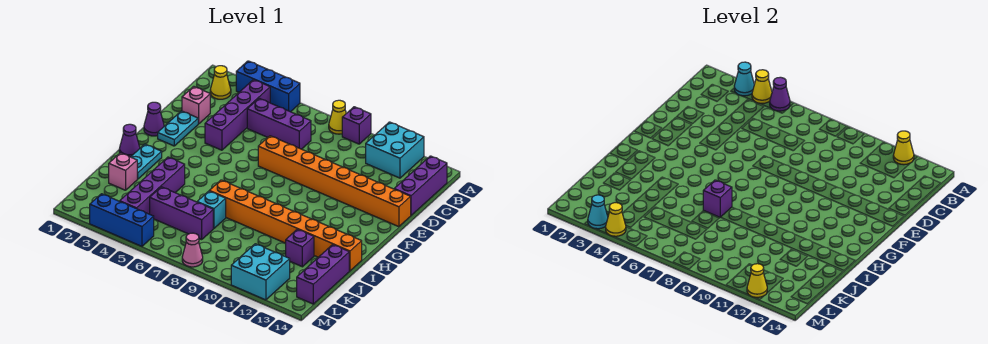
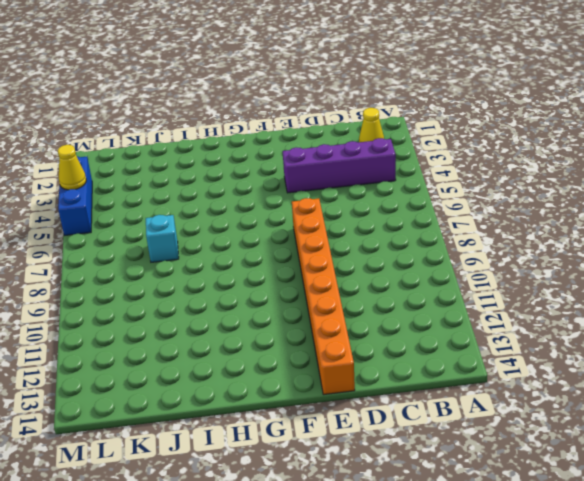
none -> blue 1x3 brick [236,61,300,112]
none -> yellow 1x1 cone [329,100,346,134]
none -> purple 1x1 brick [342,107,371,144]
none -> cyan 2x2 brick [366,122,424,178]

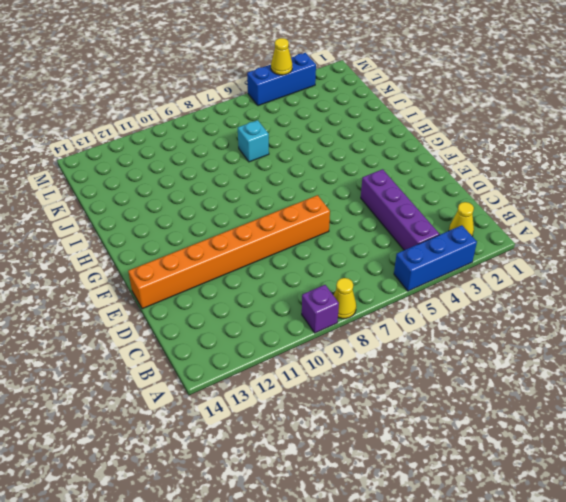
none -> cyan 2x2 brick [366,122,424,178]
none -> purple 1x3 brick [395,156,447,215]
none -> purple 1x3 brick [247,98,311,149]
none -> pink 1x1 brick [182,86,210,124]

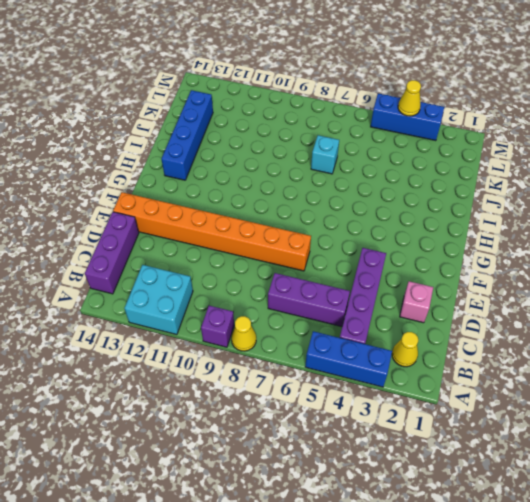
blue 1x4 brick [162,90,213,180] -> orange 1x8 brick [210,180,362,271]
none -> cyan 1x2 plate [158,111,198,146]
none -> purple 1x1 cone [144,102,164,136]
none -> purple 1x1 cone [119,124,140,157]
none -> cyan 1x2 plate [131,144,162,179]

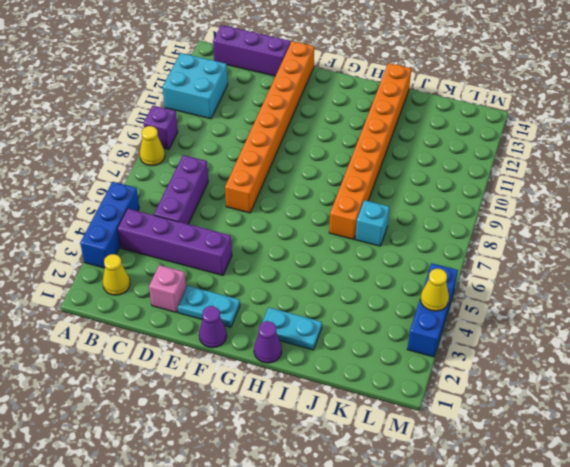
none -> purple 1x4 brick [120,157,185,214]
none -> pink 1x1 brick [109,153,137,190]
none -> purple 1x1 brick [286,229,314,267]
none -> purple 1x3 brick [297,245,349,304]

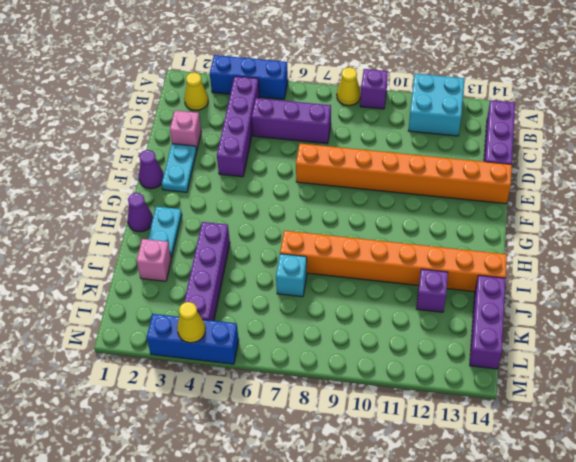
none -> purple 1x3 brick [150,187,213,239]
none -> cyan 2x2 brick [231,244,290,300]
none -> pink 1x1 cone [182,233,203,267]
none -> cyan 1x1 cone [734,62,754,96]

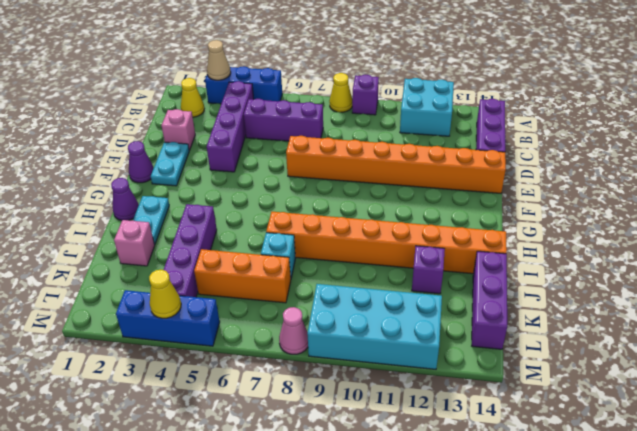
tan 1x1 cone [207,40,231,80] -> cyan 1x1 cone [734,62,754,96]
orange 1x3 brick [194,249,291,303] -> purple 1x3 brick [150,187,213,239]
cyan 2x4 brick [307,284,442,369] -> cyan 2x2 brick [231,244,290,300]
none -> yellow 1x1 cone [752,70,772,103]
none -> purple 1x1 cone [770,77,790,111]
none -> yellow 1x1 cone [893,131,914,165]
none -> purple 1x1 brick [703,180,732,217]

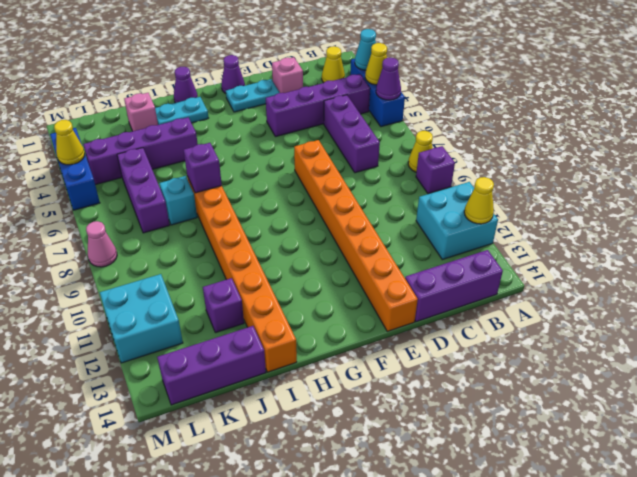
none -> cyan 1x1 cone [588,195,608,229]
none -> yellow 1x1 cone [747,264,767,297]

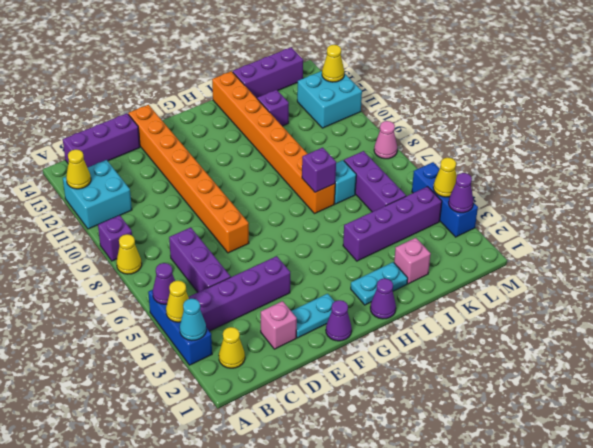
purple 1x1 cone [449,173,473,213] -> cyan 1x1 cone [588,195,608,229]

